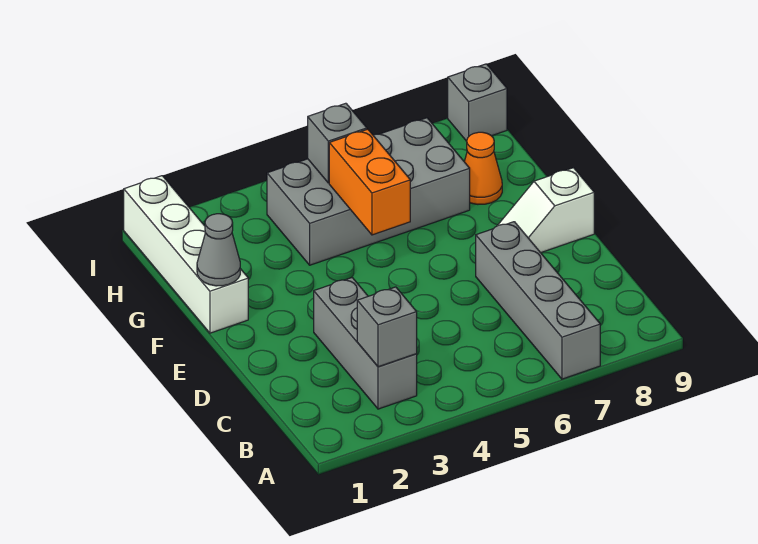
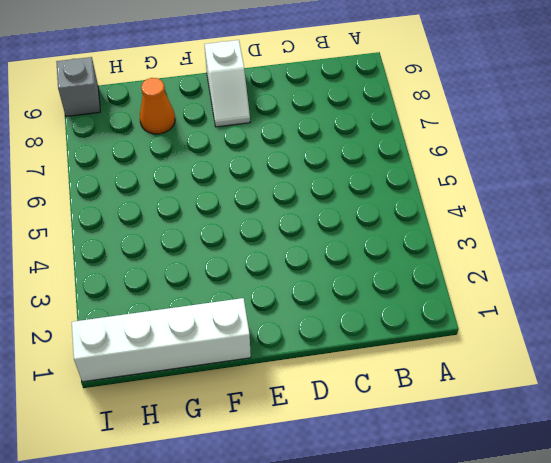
none -> grey 1x4 brick [476,222,600,379]
none -> grey 1x3 brick [314,278,417,409]

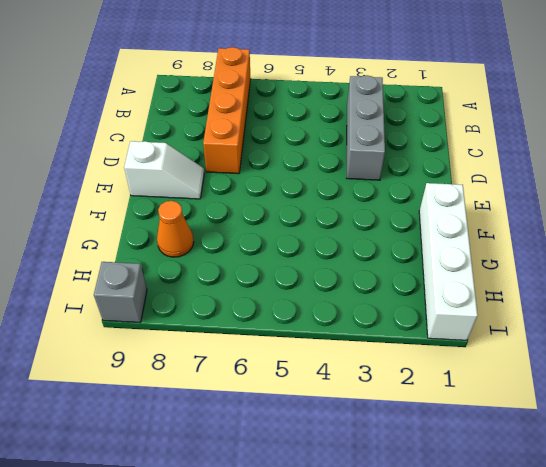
orange 1x4 brick [203,47,251,174] -> grey 1x4 brick [476,222,600,379]
none -> grey 2x4 brick [267,118,470,265]
none -> grey 1x1 brick [357,287,417,367]

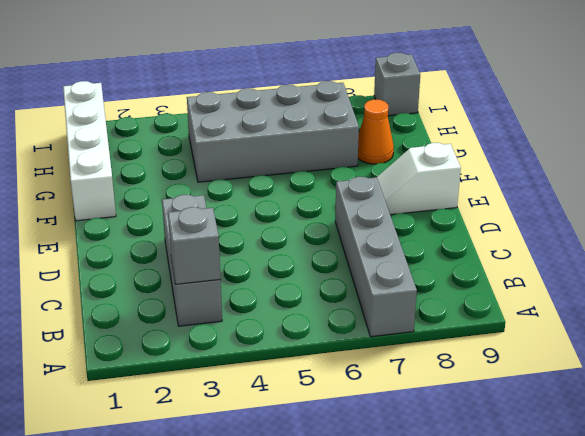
none -> grey 1x1 cone [197,214,240,286]
none -> orange 1x2 brick [329,129,410,235]

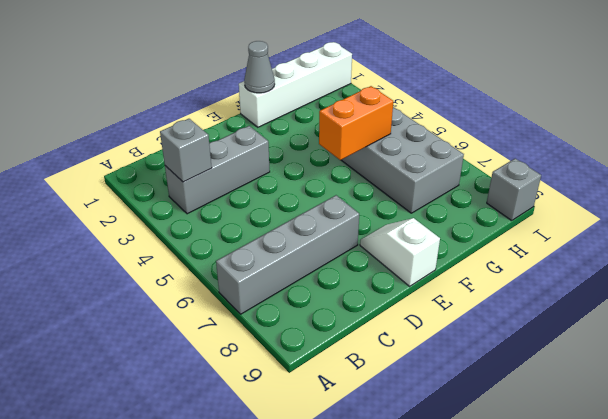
none -> orange 1x1 cone [464,132,502,204]
none -> grey 1x1 brick [308,103,367,183]

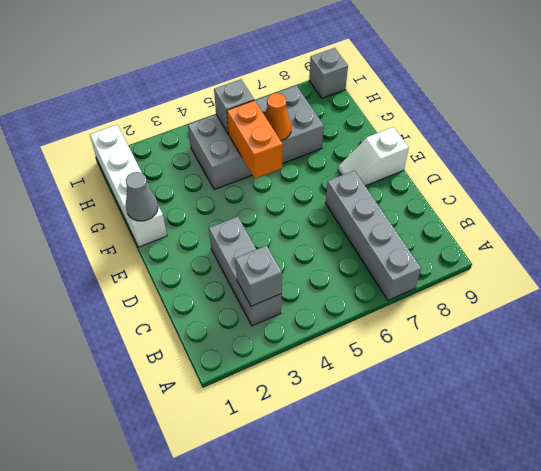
orange 1x1 cone [265,93,291,141] -> orange 1x1 cone moved to [464,132,502,204]

